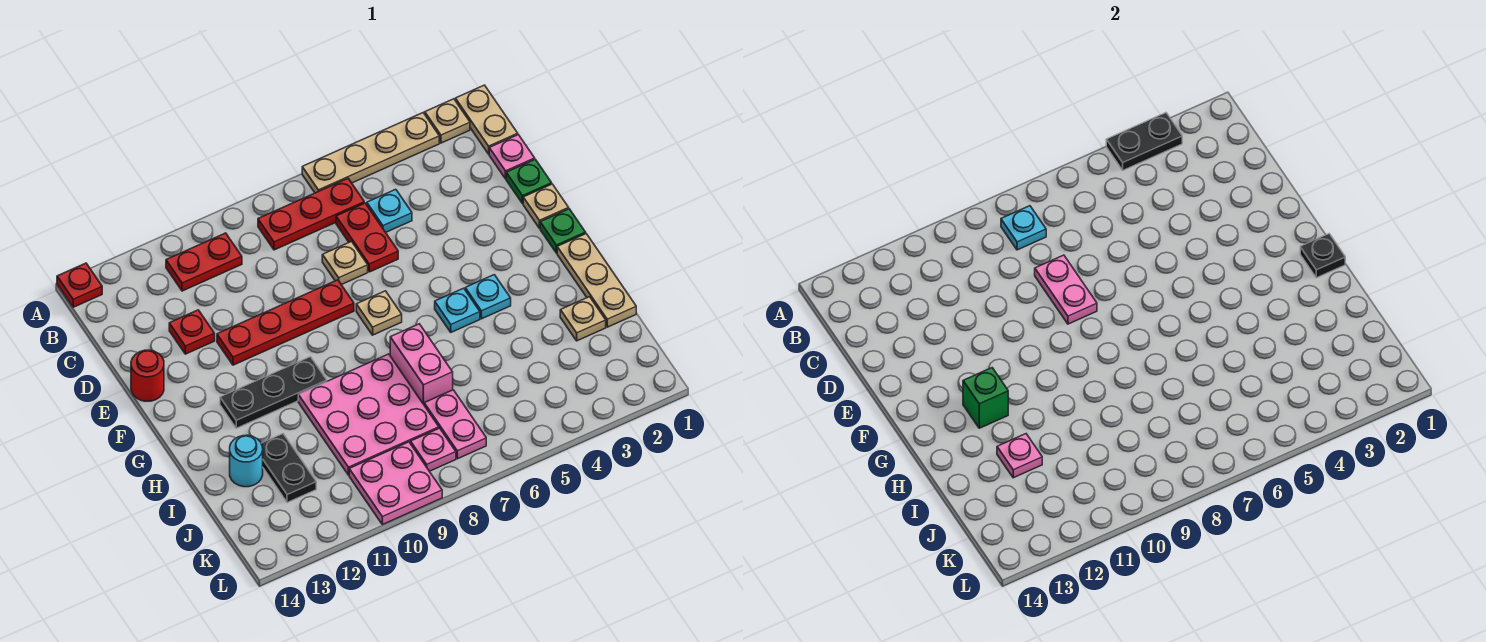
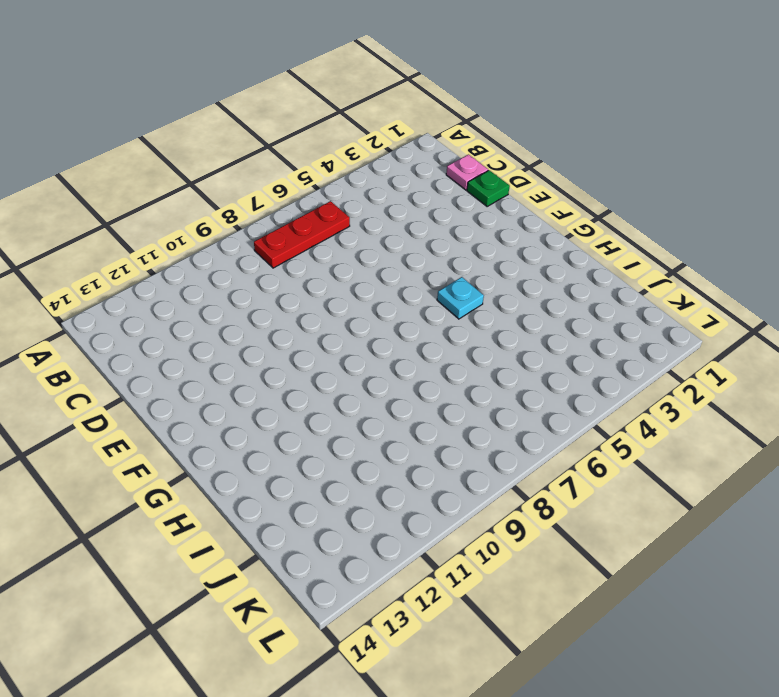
none -> tan 1x2 plate [455,85,518,154]
none -> tan 1x1 plate [425,99,470,143]
none -> tan 1x4 plate [302,113,439,193]
none -> red 1x1 plate [57,263,102,307]

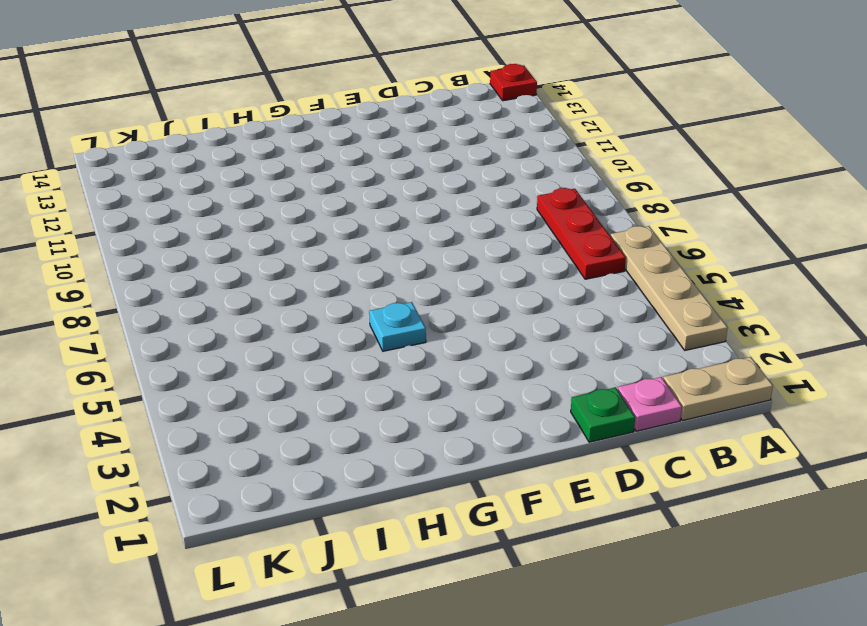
none -> tan 1x1 plate [425,99,470,143]
none -> red 1x2 plate [166,233,242,291]
none -> cyan 1x1 plate [367,189,412,232]
none -> red 1x2 plate [336,203,398,272]

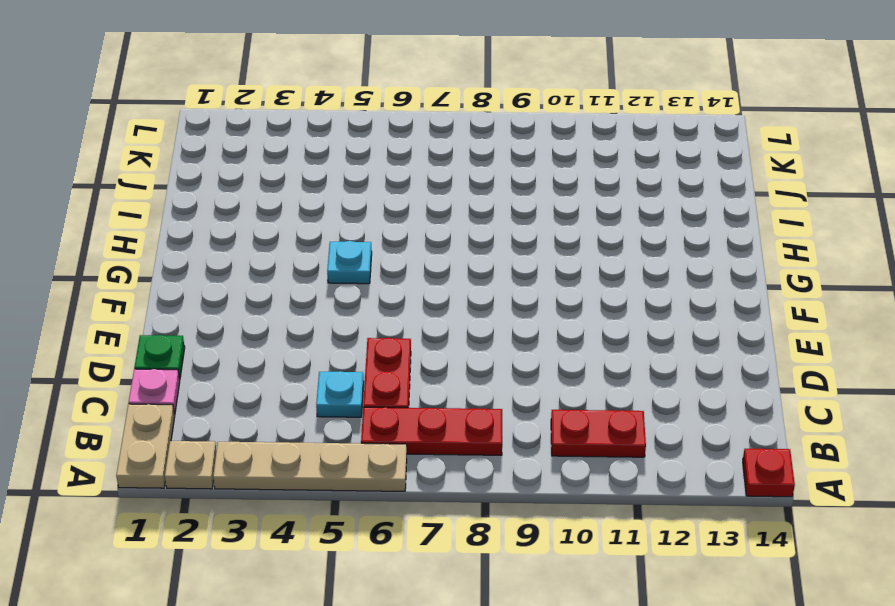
none -> tan 1x1 plate [322,242,368,285]
none -> red 1x1 plate [169,310,215,354]
none -> tan 1x1 plate [523,184,569,228]
none -> red 1x4 plate [217,280,354,365]

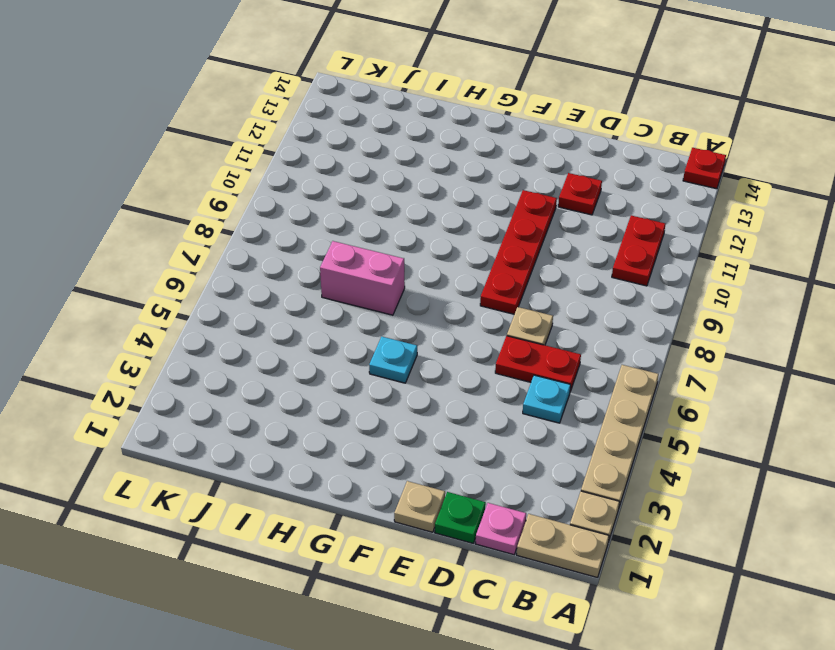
none -> red 1x3 plate [258,179,364,250]
none -> red 1x1 round brick [131,350,164,401]
none -> green 1x1 plate [540,209,586,253]
none -> tan 1x1 plate [356,291,402,335]

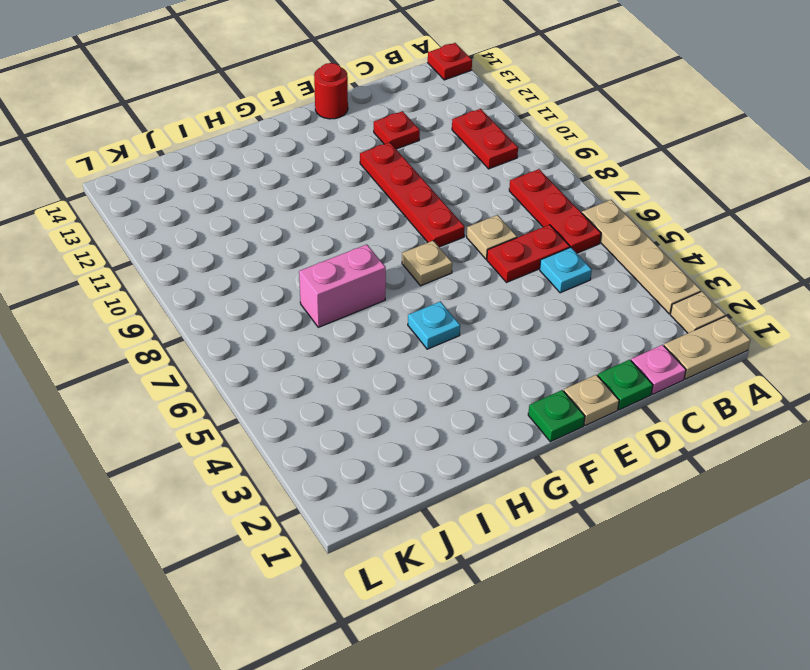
none -> tan 1x3 plate [557,234,636,327]
none -> cyan 1x1 plate [465,275,511,319]
none -> black 1x3 plate [220,357,327,428]
none -> pink 3x3 plate [298,354,439,475]

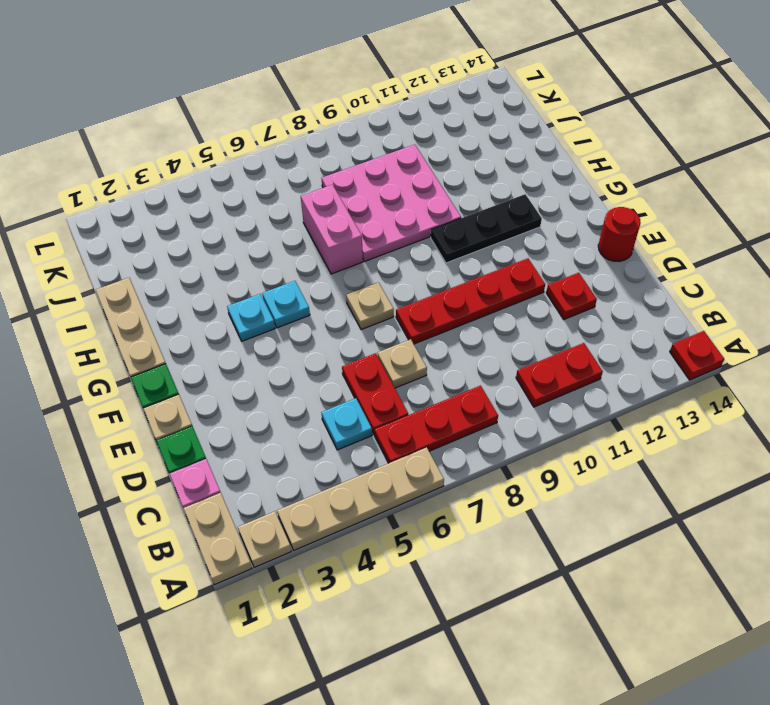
none -> tan 1x1 plate [560,297,606,341]
none -> black 1x2 plate [261,434,316,503]
none -> cyan 1x1 round brick [230,435,263,487]
none -> pink 1x2 plate [424,390,486,459]

